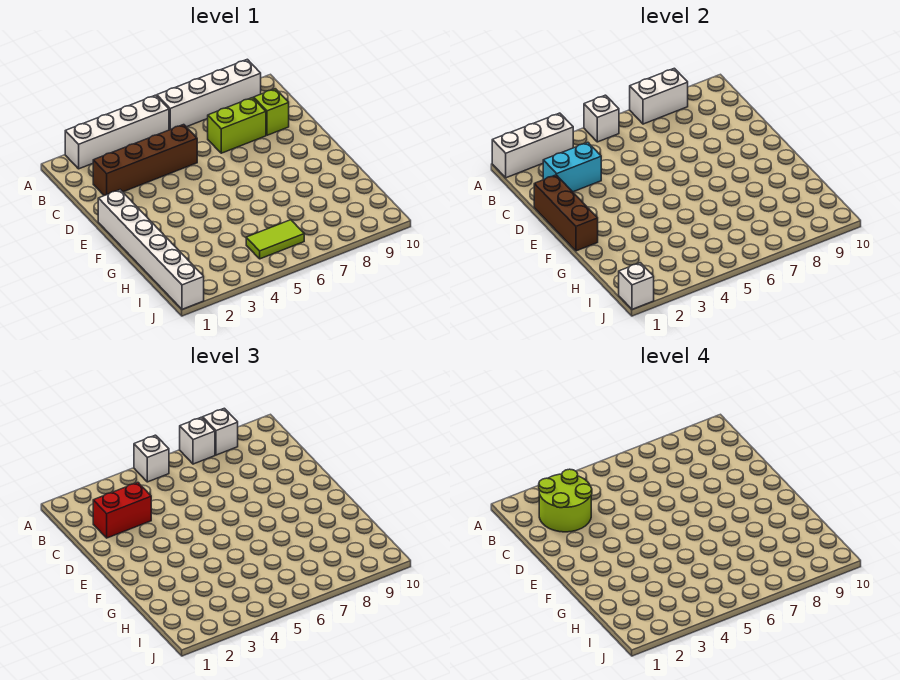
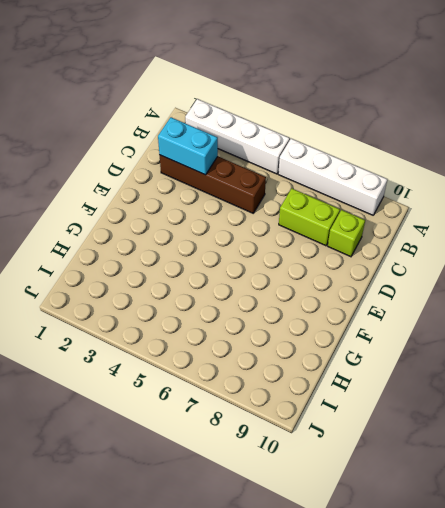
none -> white 1x6 brick [98,190,204,309]
none -> lime 1x2 tile [246,220,304,259]
none -> white 1x3 brick [492,113,573,178]

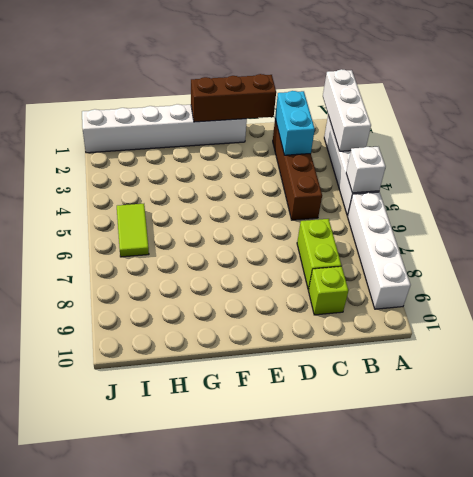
none -> white 1x2 brick [630,68,688,124]
none -> white 1x1 brick [619,263,654,309]
none -> white 1x1 brick [134,435,169,482]

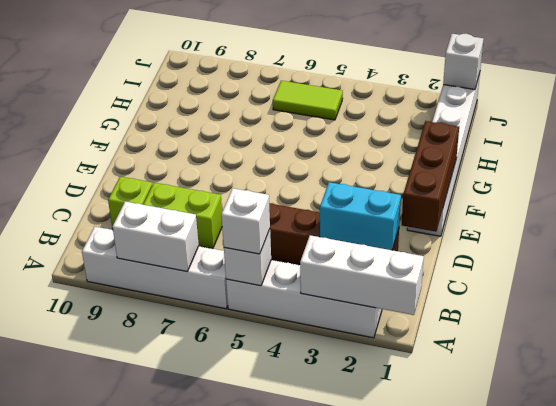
none -> white 1x1 brick [180,417,215,464]
none -> white 1x1 brick [203,408,238,455]
none -> red 1x2 brick [93,482,151,538]

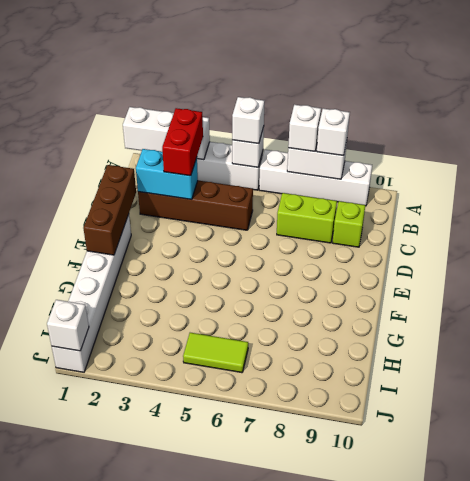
red 1x2 brick [162,108,203,176] -> red 1x2 brick turned to [93,482,151,538]
none -> lime 2x2 round brick [539,469,592,532]

